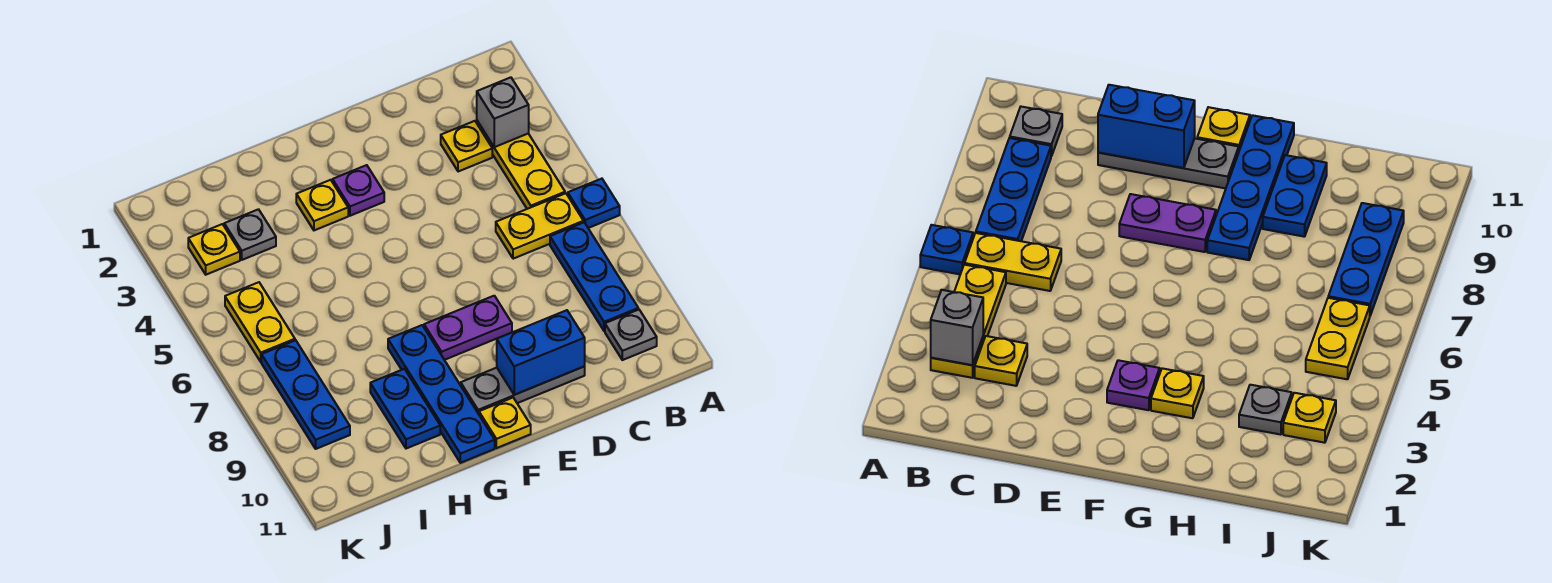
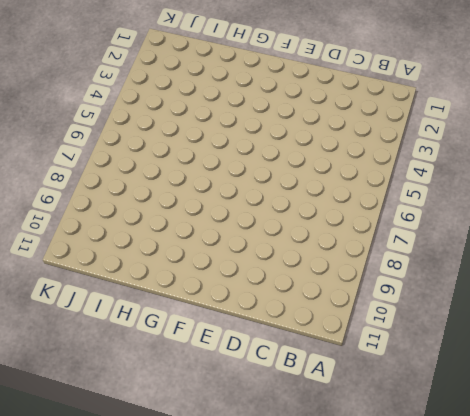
none -> blue 1x1 plate [568,179,620,228]
none -> yellow 1x3 plate [477,121,565,209]
none -> yellow 1x2 plate [496,193,583,259]

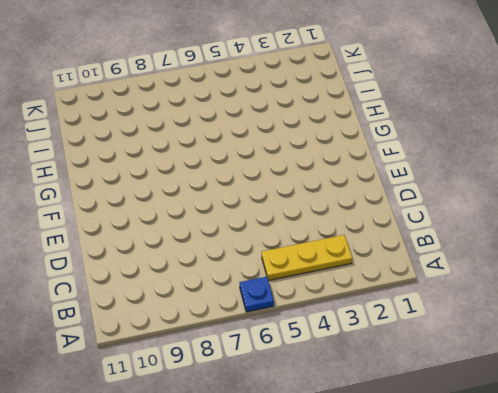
none -> yellow 1x2 plate [496,193,583,259]
none -> blue 1x3 plate [550,222,638,331]
none -> grey 1x1 plate [605,309,657,360]

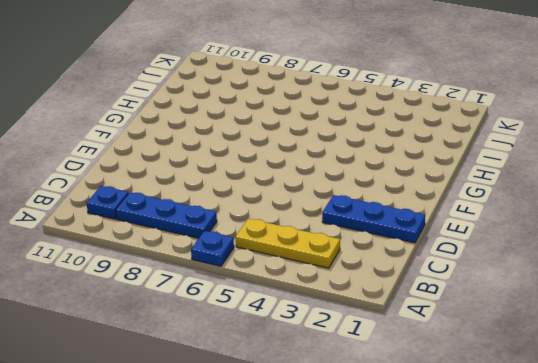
blue 1x1 plate [87,186,128,219] -> grey 1x1 plate [605,309,657,360]
blue 1x3 plate [322,195,425,243] -> blue 1x3 plate moved to [261,340,350,449]
none -> yellow 1x2 plate [496,193,583,259]
none -> yellow 1x1 plate [441,121,492,172]
none -> grey 1x3 plate [461,366,585,414]

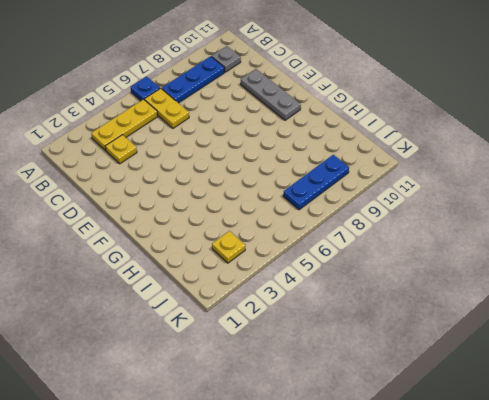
none -> purple 1x2 plate [424,296,512,360]
none -> purple 1x1 plate [333,165,384,216]
none -> yellow 1x1 plate [479,398,531,448]

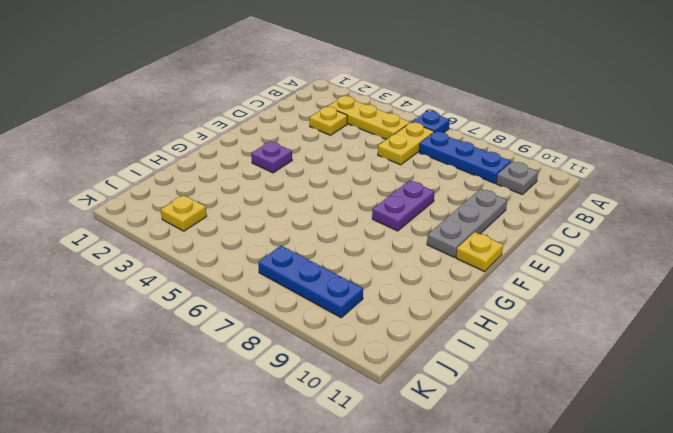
none -> yellow 1x1 plate [296,180,348,230]
none -> blue 1x4 plate [388,325,495,463]
none -> blue 1x2 plate [370,369,440,449]

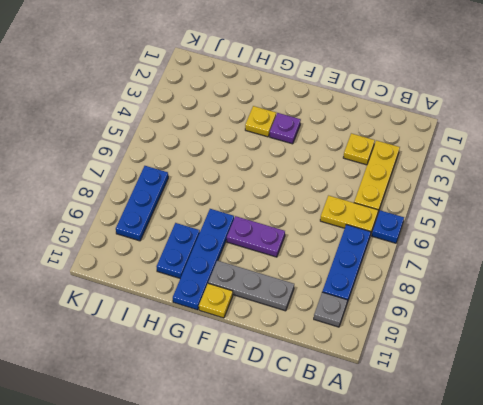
none -> grey 1x1 plate [224,209,276,260]
none -> yellow 1x1 plate [188,224,240,275]
none -> yellow 1x2 plate [225,282,295,362]

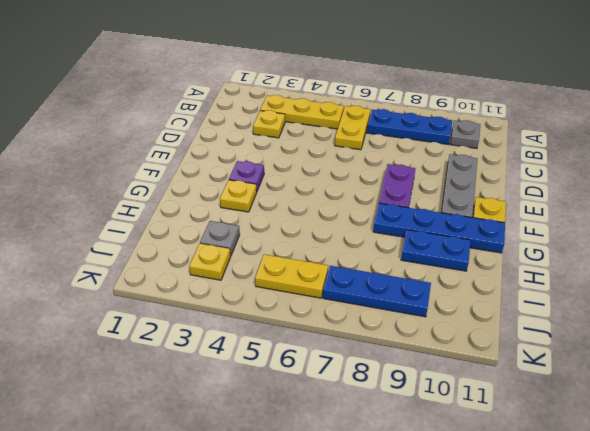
none -> blue 1x1 plate [568,179,620,228]
none -> grey 1x1 brick [477,77,529,147]
none -> blue 1x2 brick [497,310,585,395]

